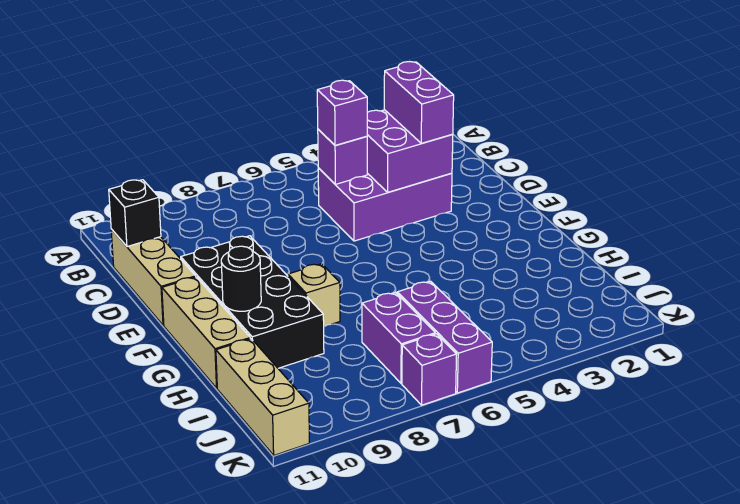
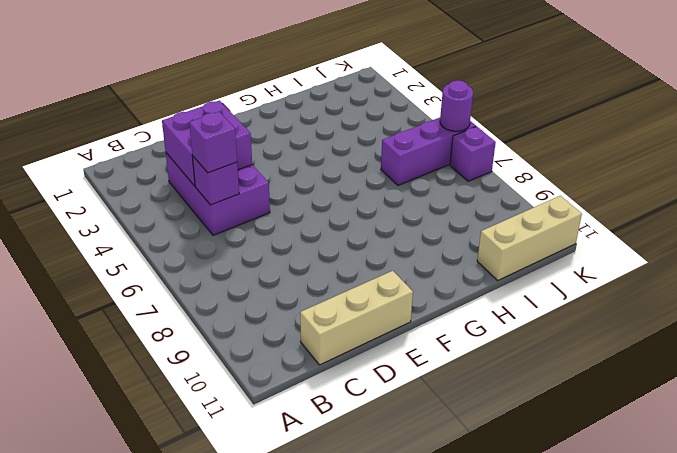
purple 1x1 round brick [440,80,473,131] -> none
none -> black 2x4 brick [181,236,324,368]
none -> tan 1x3 brick [162,277,250,388]
none -> tan 1x1 brick [288,264,340,326]

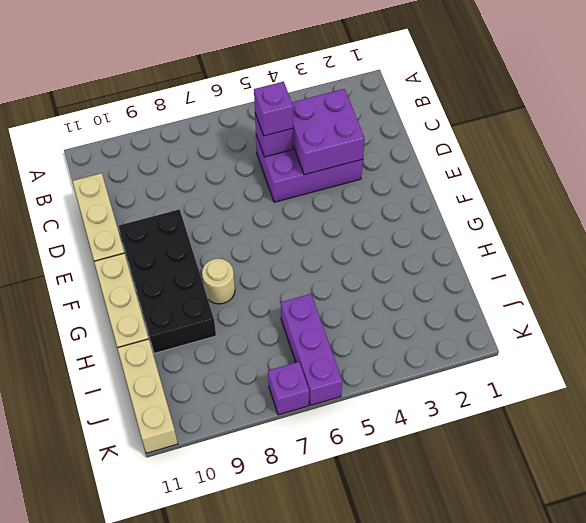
tan 1x1 round brick [202,259,235,304] -> tan 1x1 brick [288,264,340,326]
none -> purple 1x2 brick [362,292,435,383]
none -> black 1x1 brick [109,180,161,247]
none -> black 1x1 round brick [221,246,261,311]

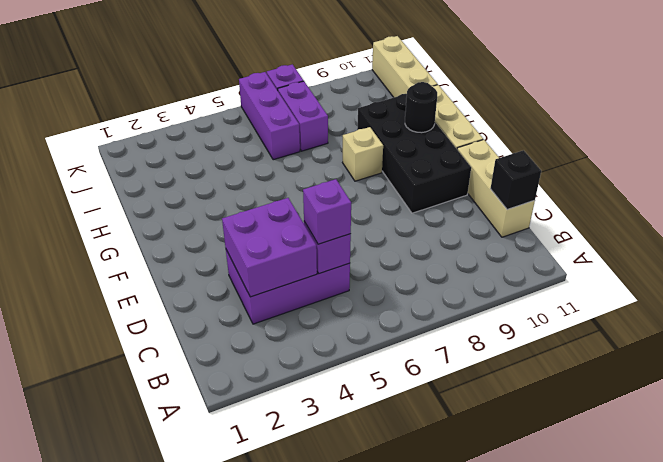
none -> purple 1x2 brick [384,62,454,143]

